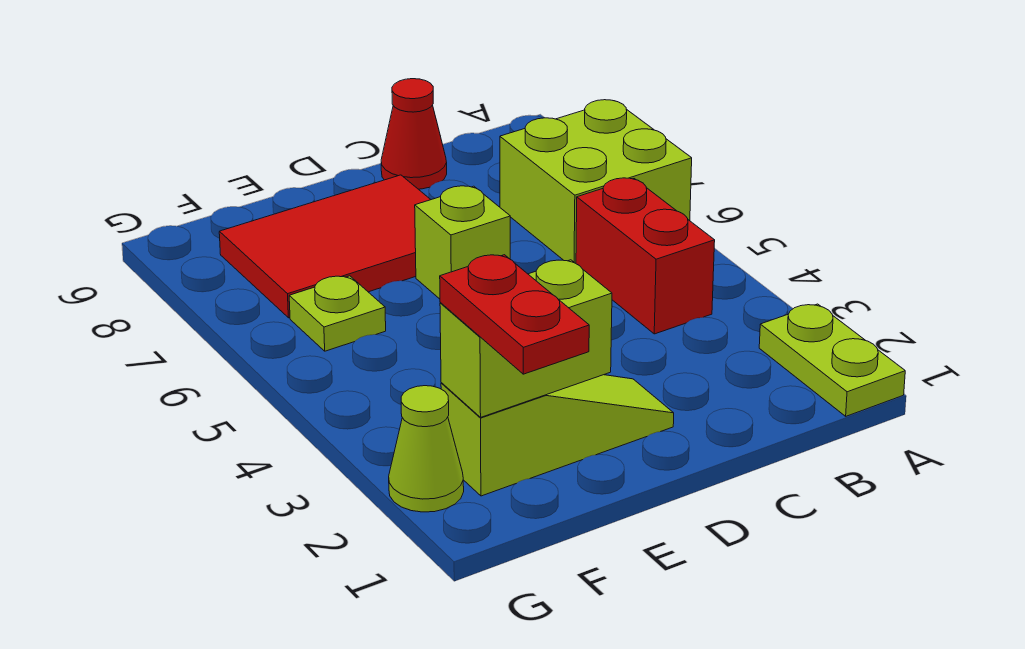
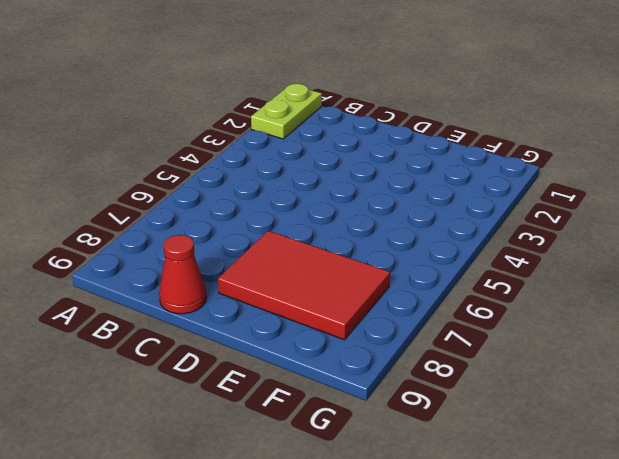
none -> lime 2x2 brick [500,100,692,263]
none -> red 1x2 brick [576,178,715,334]

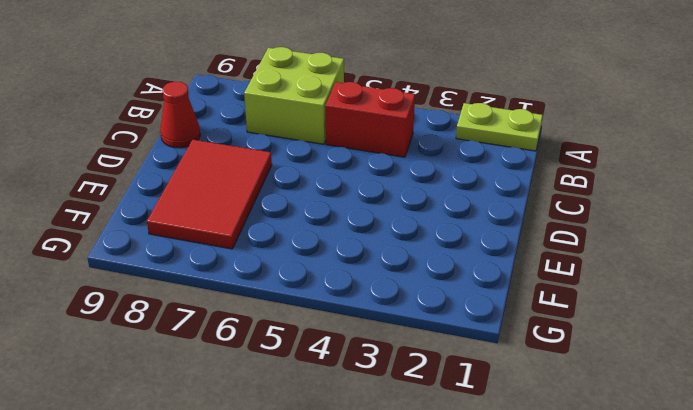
none -> lime 1x3 slope [441,375,674,496]
none -> lime 1x1 brick [415,186,510,299]

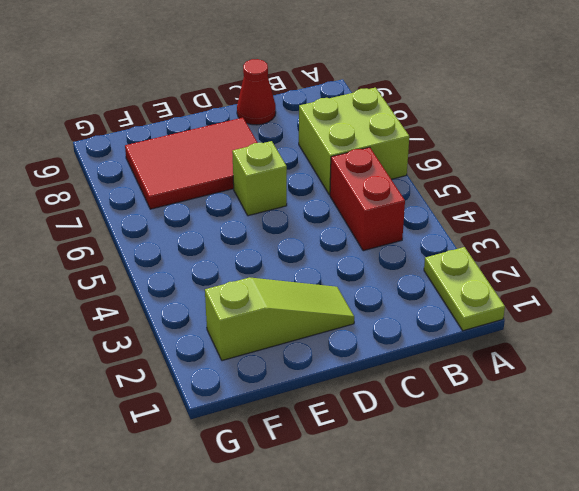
none -> lime 1x1 plate [289,276,386,351]
none -> lime 1x1 cone [389,386,464,512]

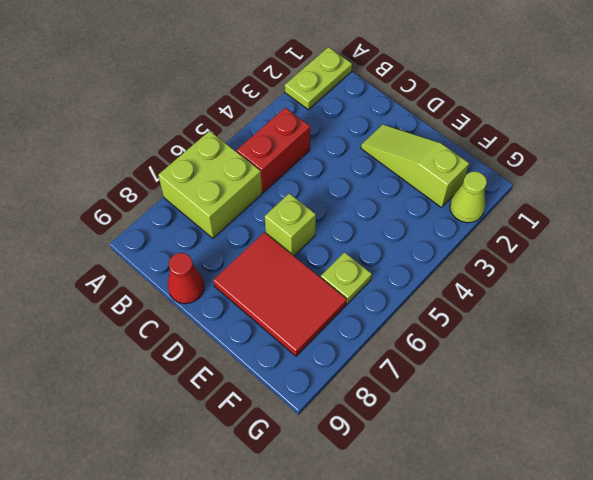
none -> lime 1x2 brick [440,260,612,417]
none -> red 1x2 plate [440,255,589,374]

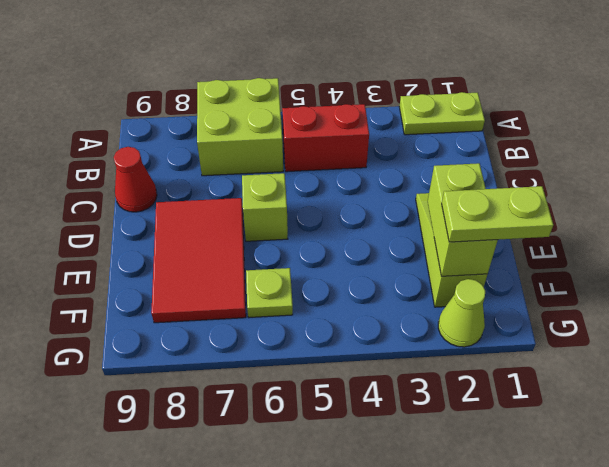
lime 1x2 plate [442,186,553,242] -> red 1x2 plate [440,255,589,374]

